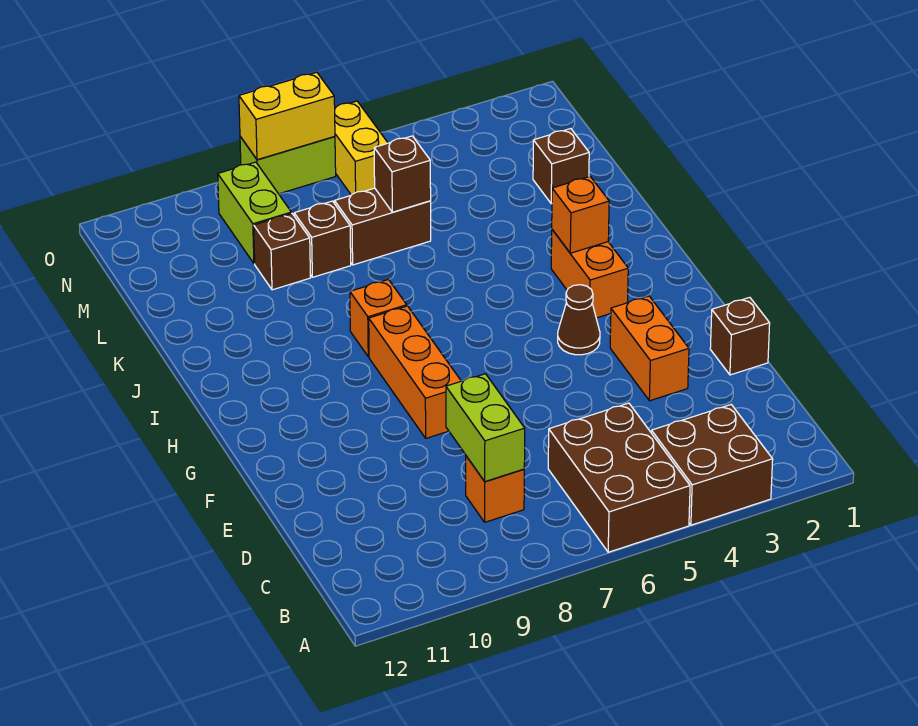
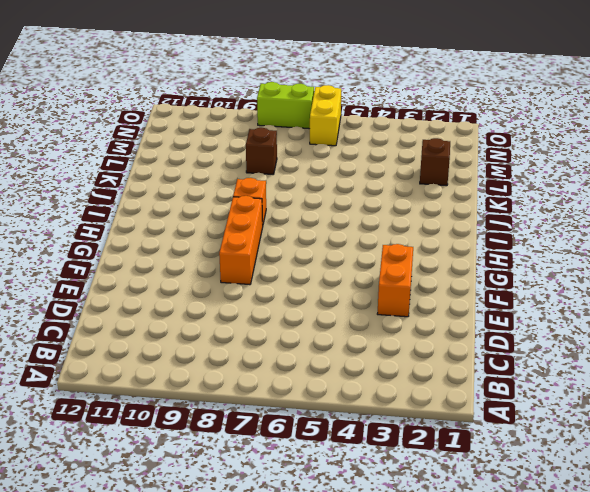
none -> brown 2x2 brick [651,405,773,525]
none -> brown 2x3 brick [548,403,690,552]
none -> orange 1x1 brick [466,456,524,522]

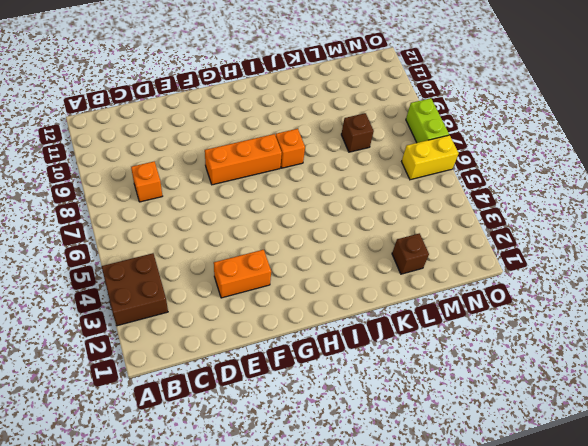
none -> brown 2x3 brick [548,403,690,552]
none -> brown 1x1 brick [710,297,770,375]
none -> brown 1x1 cone [558,285,600,355]

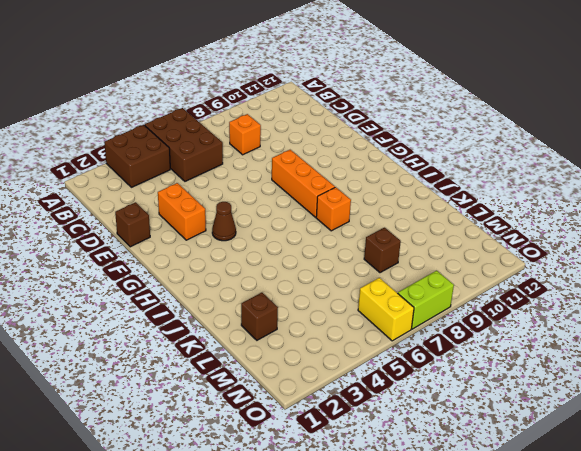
none -> orange 1x2 brick [551,230,628,318]
none -> brown 1x2 brick [335,188,431,265]
none -> brown 1x1 brick [254,213,311,290]

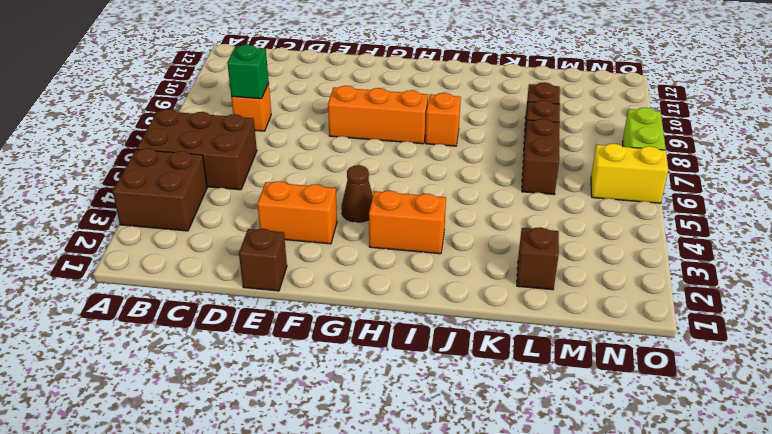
green 1x1 brick [227,45,269,99] -> lime 1x2 brick [446,374,525,481]
none -> lime 1x2 brick [218,162,291,264]
none -> orange 1x1 brick [552,177,609,253]
none -> brown 1x1 brick [374,136,431,212]

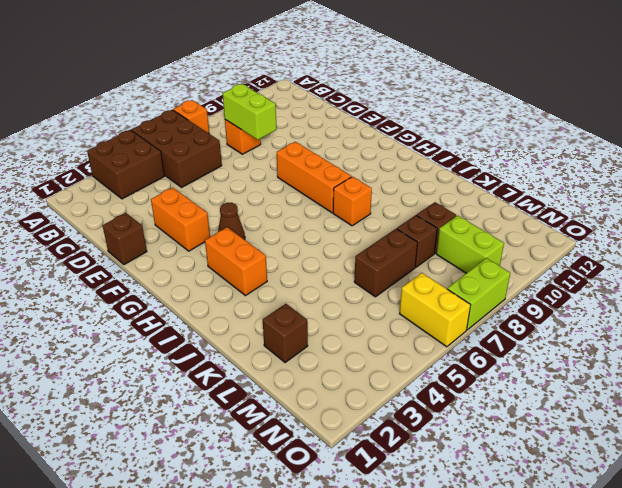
orange 1x1 brick [173,100,209,133] -> orange 1x1 brick moved to [552,177,609,253]
none -> brown 1x1 brick [374,136,431,212]
none -> yellow 1x2 brick [239,72,335,160]

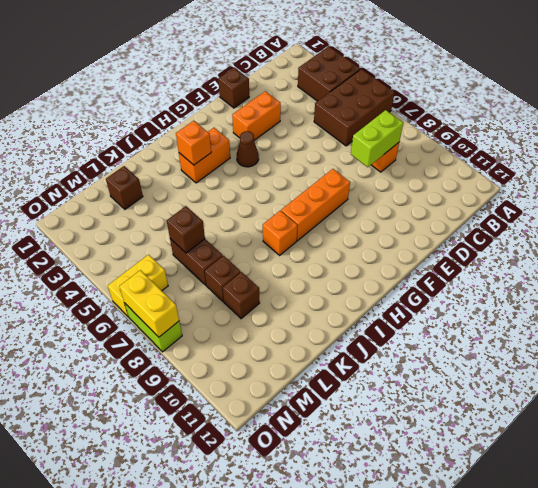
none -> lime 1x2 brick [218,162,291,264]

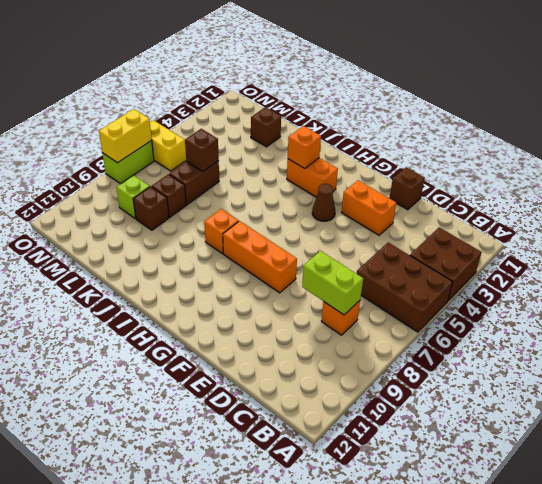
lime 1x1 brick [116,175,150,219] -> lime 1x2 brick [218,162,291,264]

